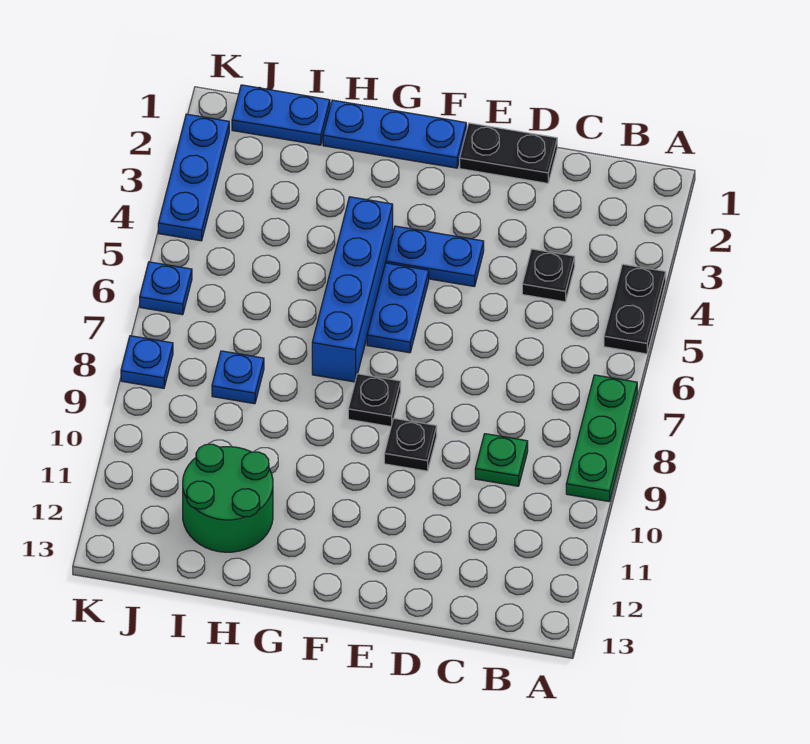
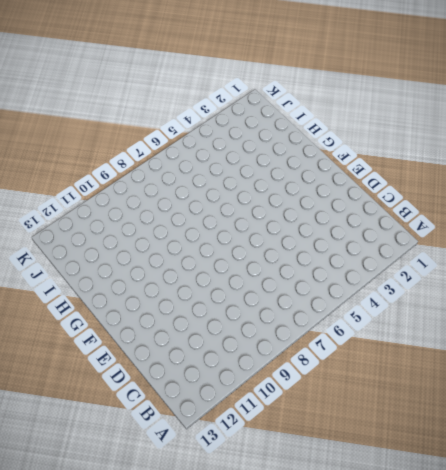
none -> black 1x2 plate [604,264,666,354]
none -> green 1x3 plate [566,375,637,502]
none -> black 1x1 plate [522,249,575,302]

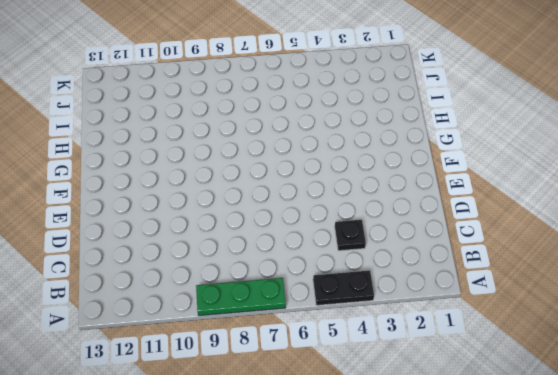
none -> green 1x1 plate [475,434,528,486]
none -> black 1x2 plate [460,123,557,183]
none -> blue 1x2 plate [386,226,484,287]

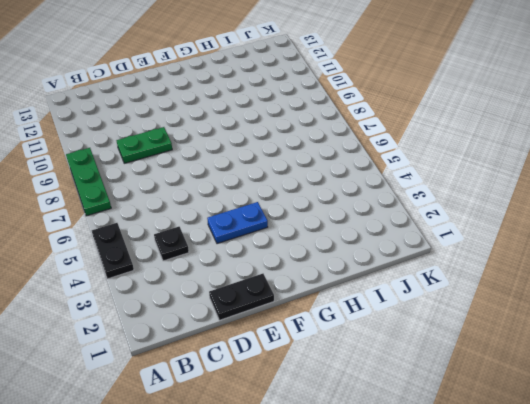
green 1x2 plate [116,127,172,163] -> green 1x1 plate [475,434,528,486]
none -> black 1x1 plate [384,418,437,471]
none -> blue 1x3 plate [323,100,466,168]
none -> blue 1x2 plate [367,263,429,353]

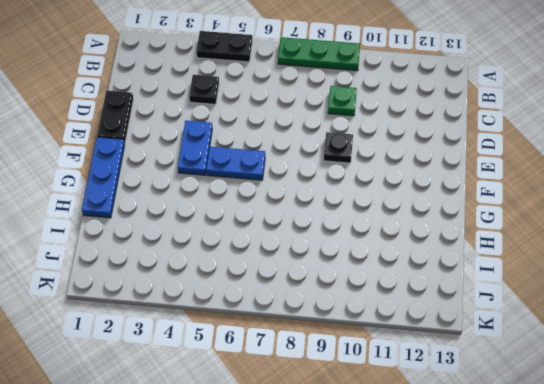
none -> black 1x1 plate [348,374,401,426]
none -> blue 1x4 brick [312,197,393,382]
none -> green 2x2 round brick [183,444,273,552]

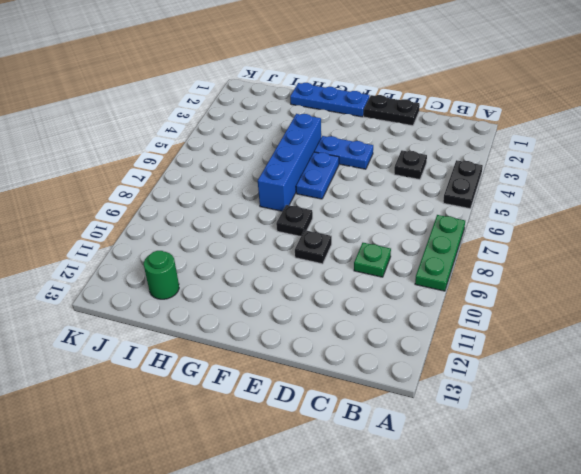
green 1x1 round brick [144,251,179,299] -> green 2x2 round brick [183,444,273,552]
none -> blue 1x2 plate [232,85,330,145]
none -> blue 1x1 plate [212,351,264,404]
none -> blue 1x3 plate [158,114,229,241]

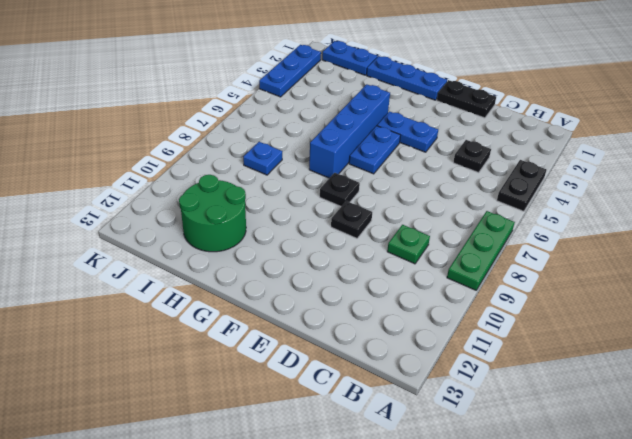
none -> blue 1x1 plate [140,262,192,315]
none -> blue 1x1 plate [121,336,173,388]

